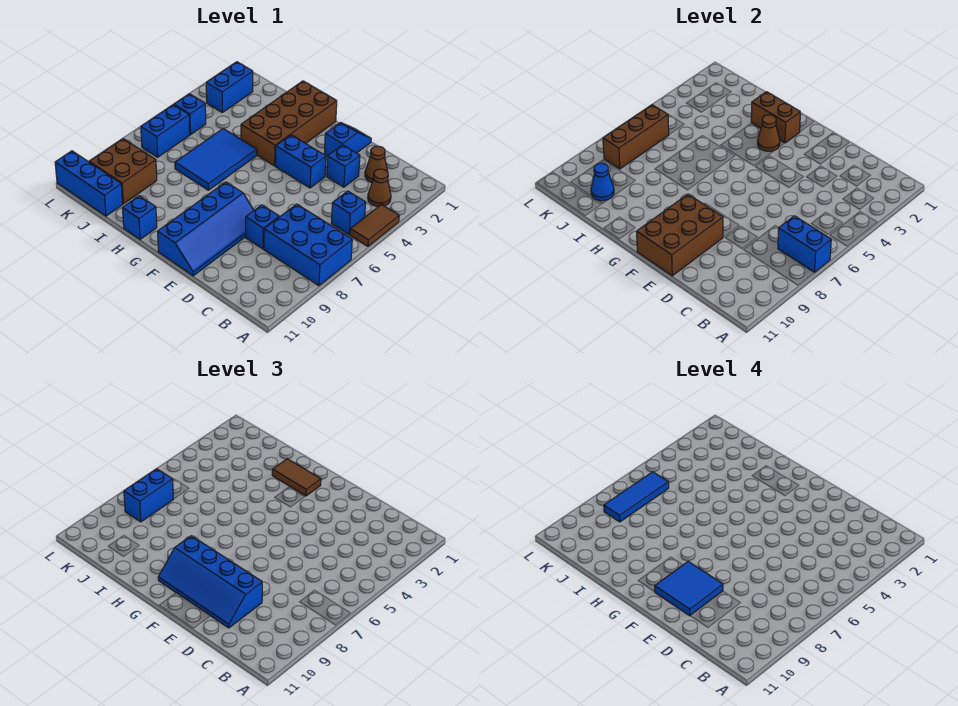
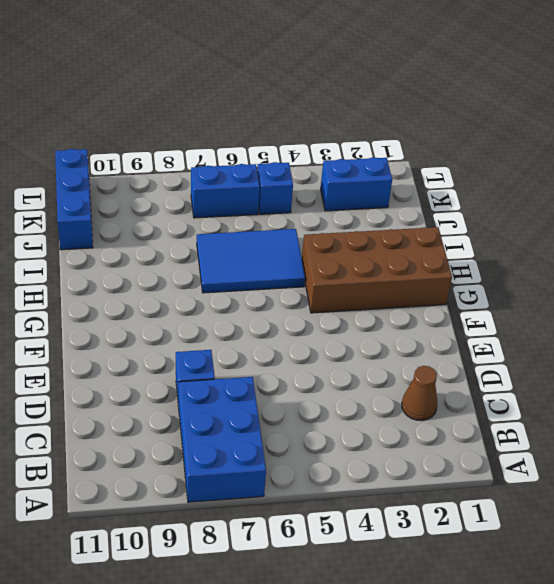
none -> brown 1x2 tile [350,204,399,246]
none -> brown 1x1 cone [368,169,391,207]
none -> blue 1x1 brick [331,191,366,235]

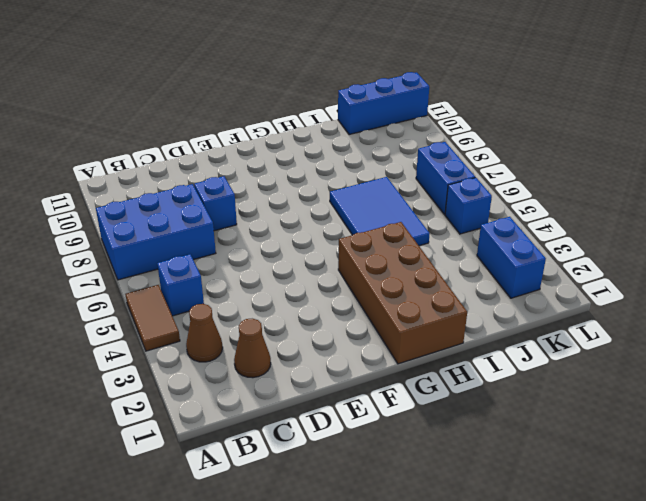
none -> blue 1x1 brick [327,145,360,187]
none -> blue 1x2 slope [324,123,371,156]
none -> blue 1x2 brick [276,135,326,188]

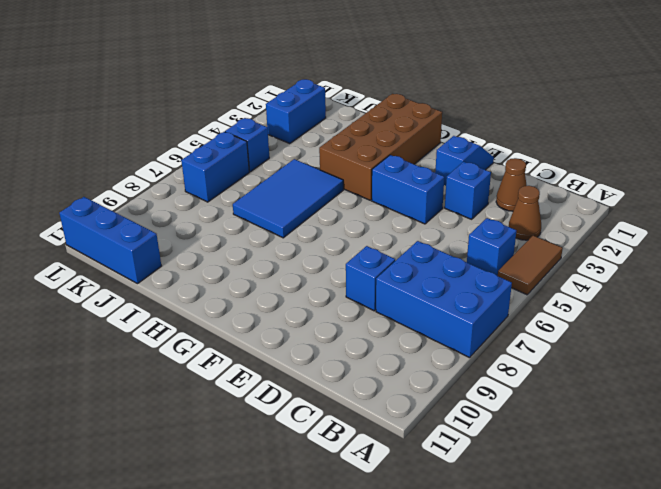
none -> blue 2x4 slope [158,182,254,276]
none -> blue 1x1 brick [123,196,157,239]
none -> brown 2x2 brick [89,139,157,204]

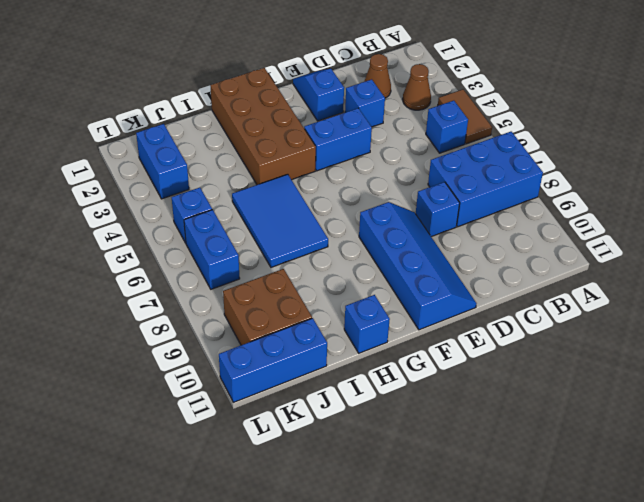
none -> blue 1x2 brick [778,216,831,272]
none -> brown 2x3 brick [637,194,723,276]
none -> brown 1x2 brick [751,92,800,143]

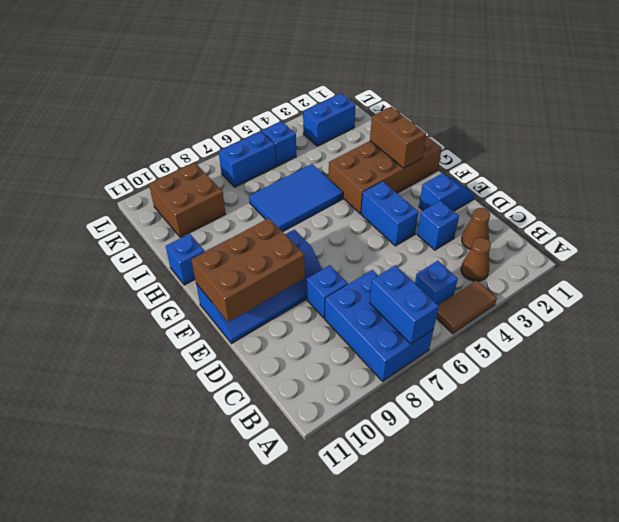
none -> blue 1x3 brick [55,151,123,216]
none -> brown 1x1 cone [758,115,780,151]
none -> blue 1x1 cone [591,163,614,201]

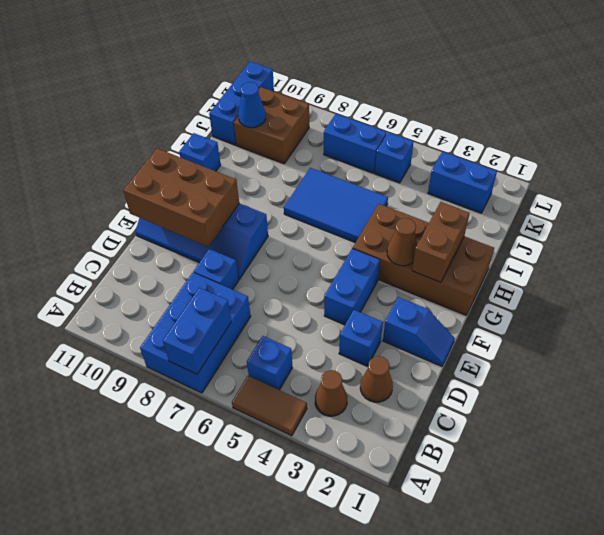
none -> brown 1x3 brick [603,105,669,169]
none -> blue 2x4 slope [158,536,262,628]
none -> brown 1x2 tile [272,459,321,496]

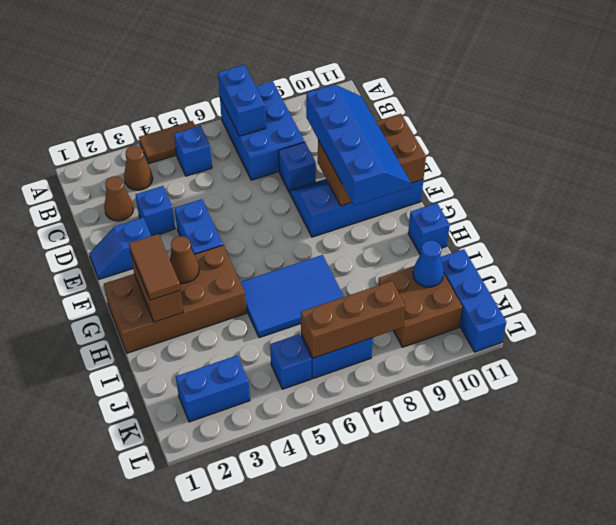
none -> blue 1x2 brick [124,469,173,522]
none -> blue 2x2 tile [655,562,723,616]
none -> blue 1x3 tile [604,472,669,522]

